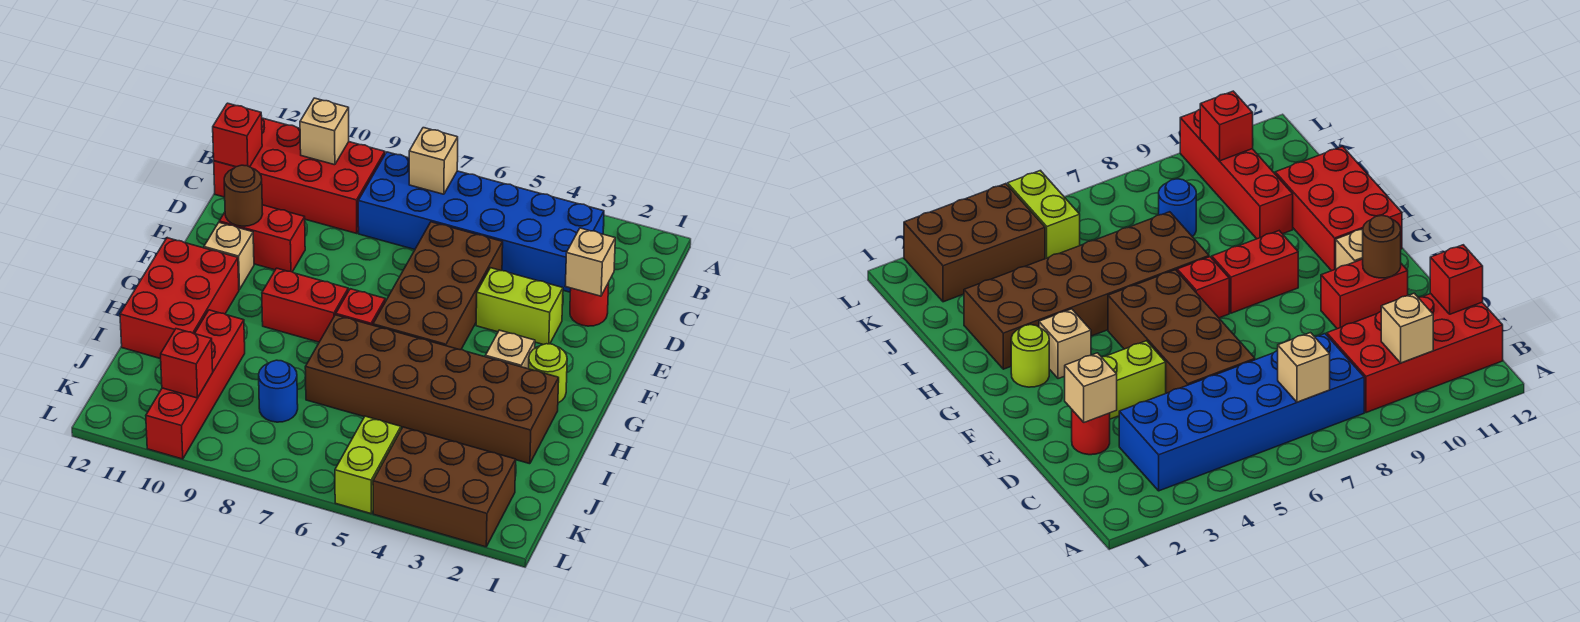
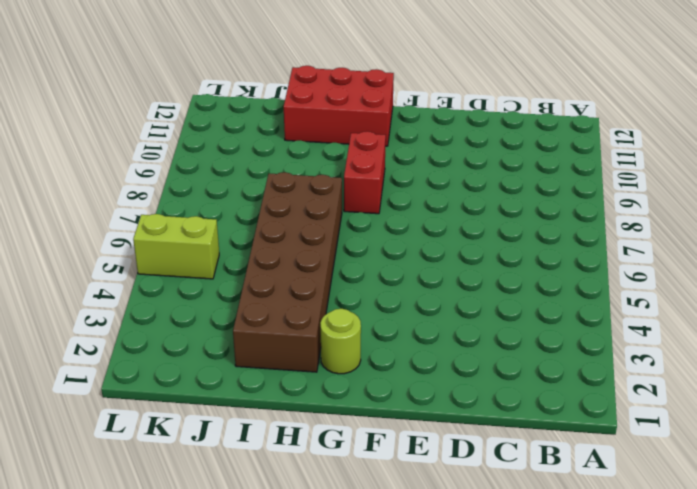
none -> blue 2x6 brick [358,152,604,292]
none -> red 2x4 brick [214,118,385,233]
none -> red 1x1 round brick [570,283,609,326]

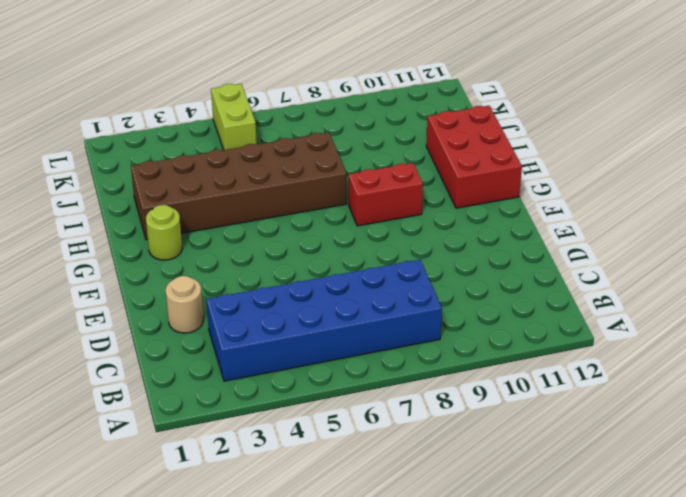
tan 1x1 round brick [166,276,203,333] -> red 1x1 round brick [570,283,609,326]
none -> red 2x4 brick [214,118,385,233]
none -> brown 2x4 brick [373,222,503,350]
none -> lime 1x2 brick [476,268,563,345]

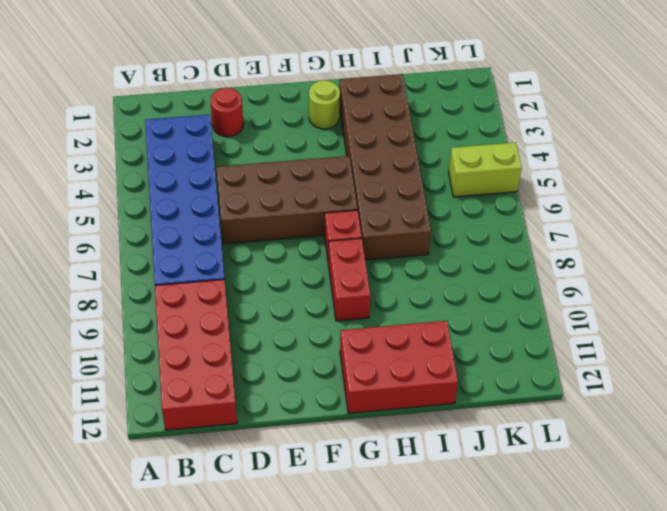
none -> lime 1x2 brick [476,268,563,345]
none -> red 1x2 brick [219,205,305,272]
none -> tan 1x1 brick [204,223,254,290]

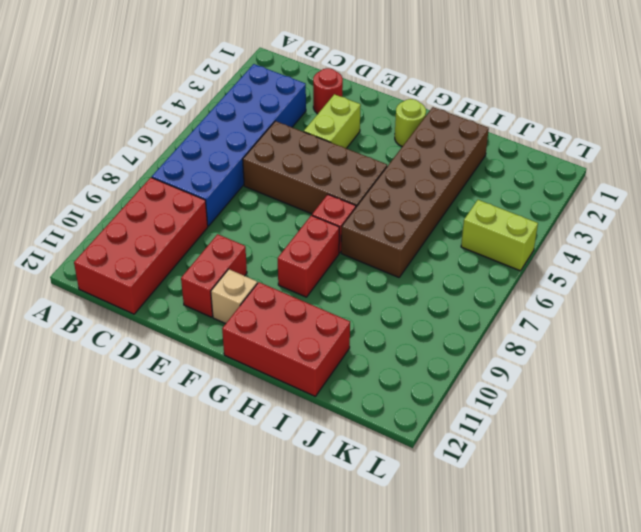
none -> tan 1x1 brick [485,330,535,369]
none -> red 1x4 brick [146,310,245,459]
none -> blue 1x1 round brick [259,360,298,422]

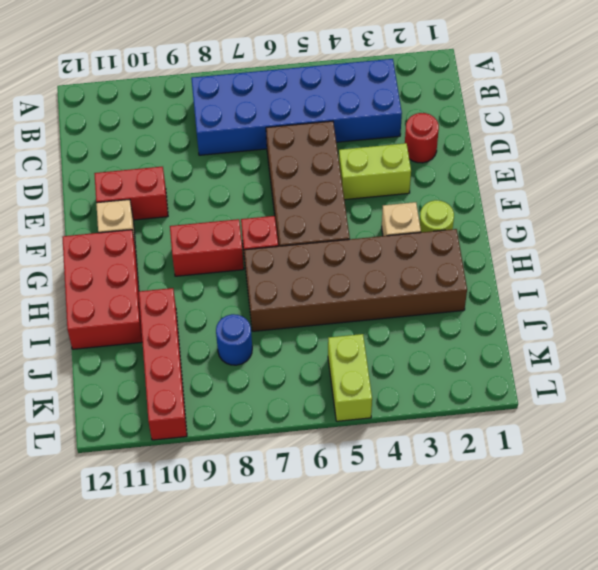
none -> red 2x4 brick [214,118,385,233]
none -> brown 2x3 brick [373,427,516,547]
none -> tan 1x1 brick [409,128,458,194]

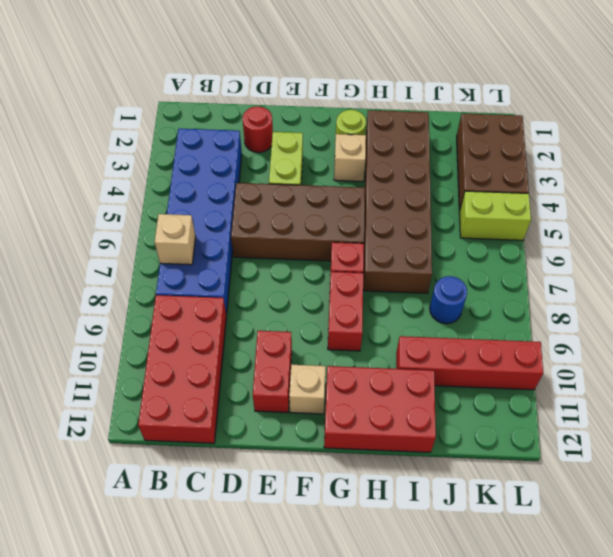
none -> tan 1x1 brick [300,98,349,165]
none -> red 1x1 brick [213,103,262,167]
none -> tan 1x1 brick [565,228,615,296]

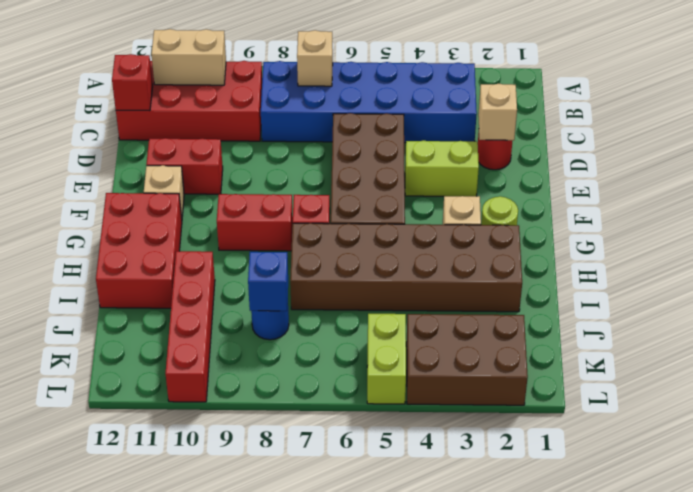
tan 1x2 brick [151,29,226,85] -> tan 1x1 brick [300,98,349,165]
blue 1x1 brick [248,252,288,311] -> none
none -> brown 1x1 round brick [224,165,263,226]
none -> red 1x1 brick [161,329,213,398]

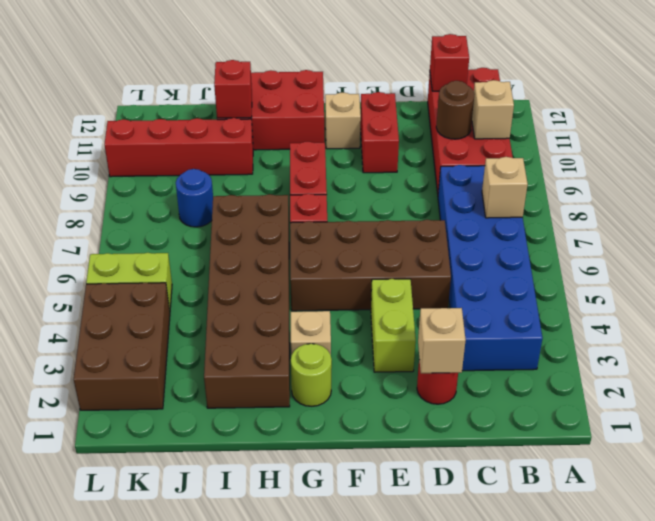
brown 1x1 round brick [436,81,475,139] -> brown 1x1 round brick moved to [224,165,263,226]
red 1x1 brick [214,60,252,118] -> red 1x1 brick moved to [161,329,213,398]

